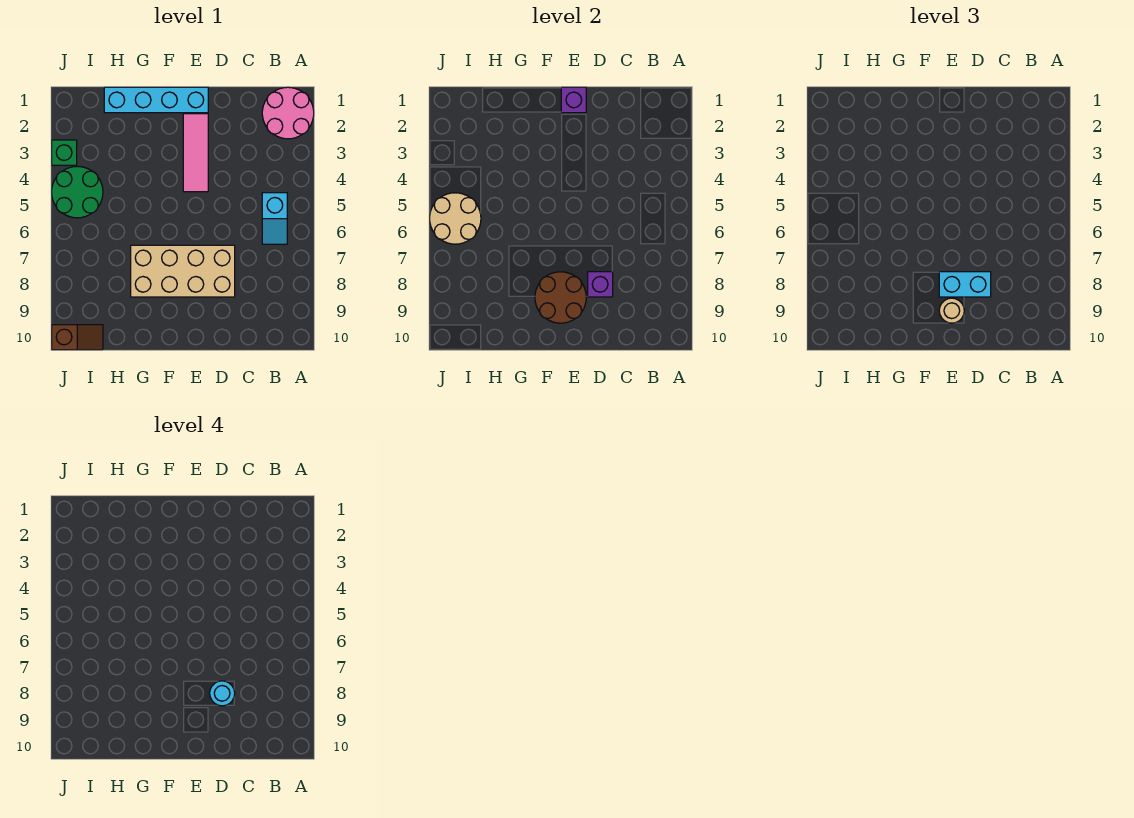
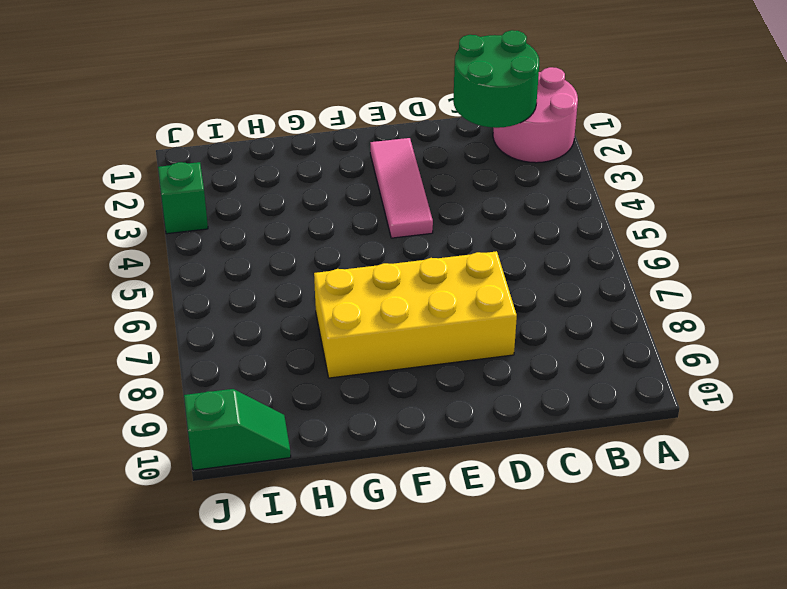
green 2x2 round brick [453,30,539,128] -> green 2x2 round brick moved to [52,166,103,218]
yellow 2x4 brick [314,251,517,378] -> tan 2x4 brick [131,245,235,297]
green 1x2 slope [184,389,291,470] -> brown 1x2 slope [52,325,103,350]
none -> cyan 1x2 slope [262,193,287,244]
none -> cyan 1x4 brick [104,87,208,113]
none -> purple 1x1 brick [588,272,613,297]

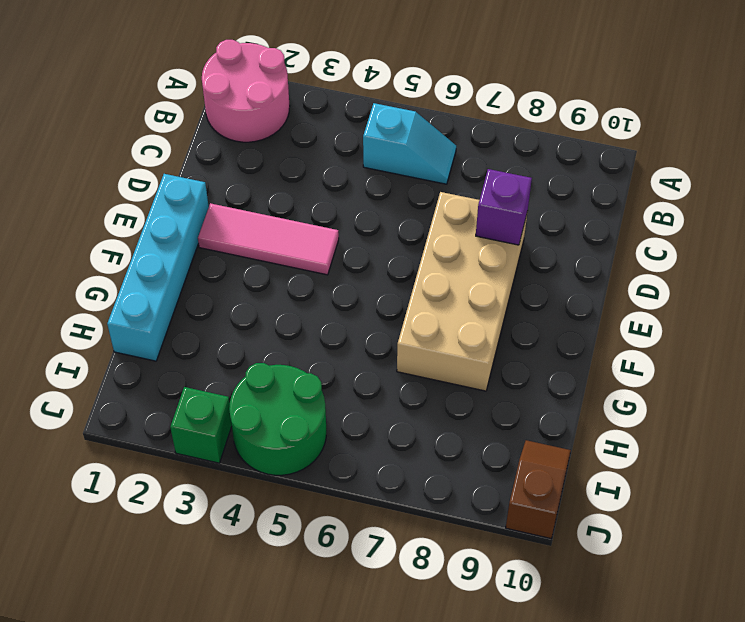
none -> purple 1x1 brick [561,87,586,113]
none -> brown 2x2 round brick [535,272,586,323]
none -> tan 2x2 round brick [430,193,481,244]

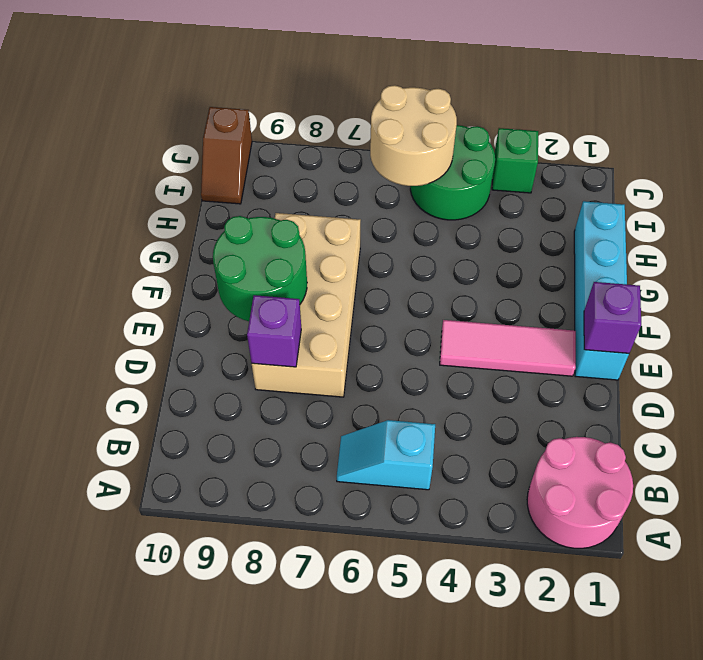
green 2x2 round brick [213,216,307,321] -> brown 2x2 round brick [535,272,586,323]
none -> cyan 1x2 brick [939,272,991,297]
none -> tan 1x1 round brick [939,298,964,323]
none -> cyan 1x1 round brick [210,681,235,706]

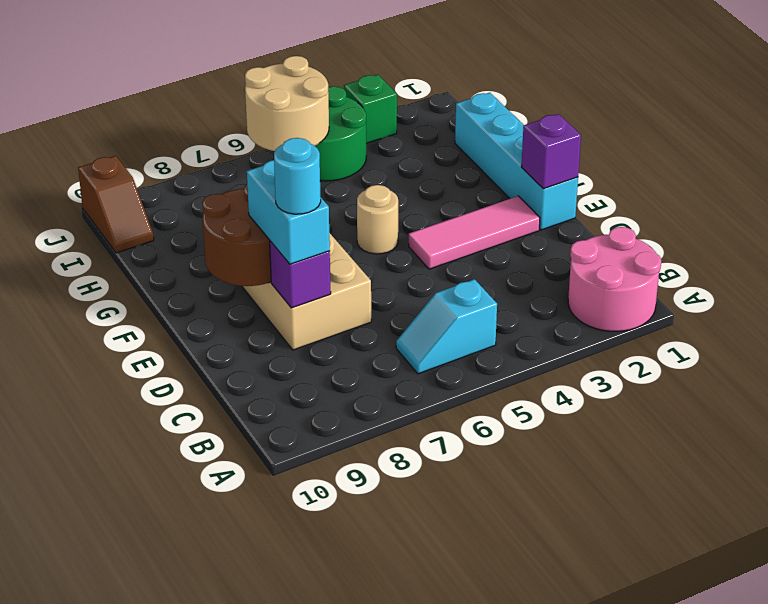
tan 1x1 round brick [357,185,398,254] -> tan 1x1 round brick moved to [939,298,964,323]

